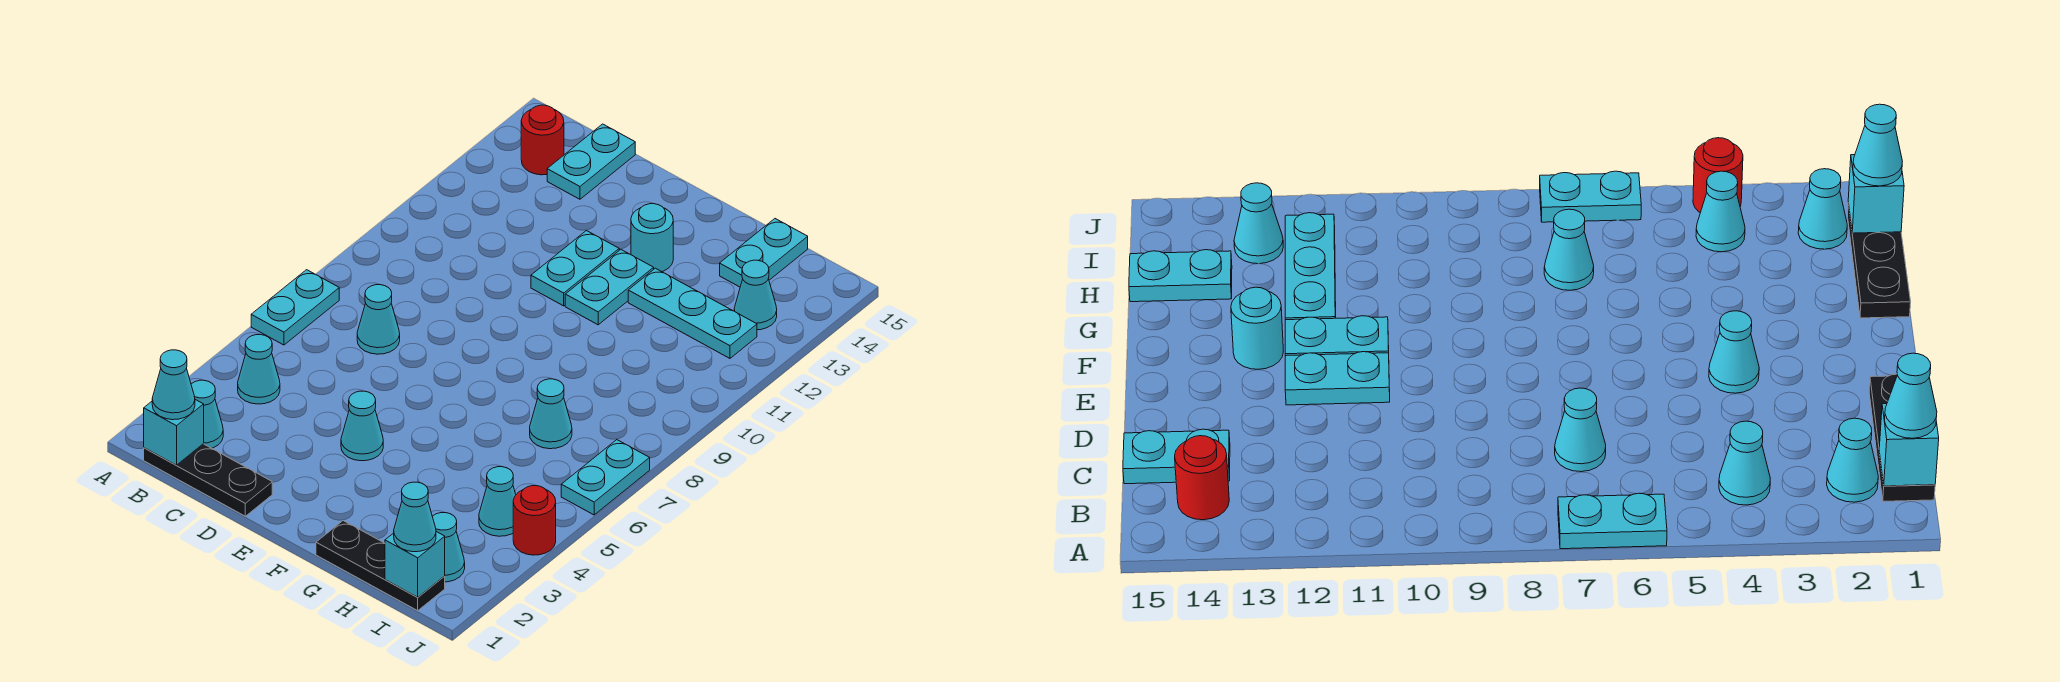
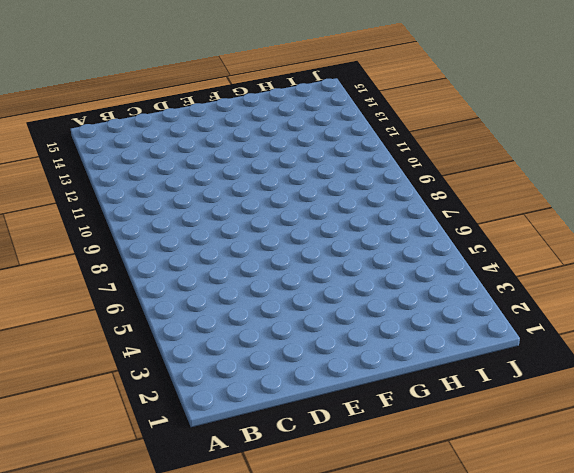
none -> cyan 1x2 plate [251,270,339,345]
none -> black 1x3 plate [144,444,272,516]
none -> cyan 1x1 cone [191,380,223,448]

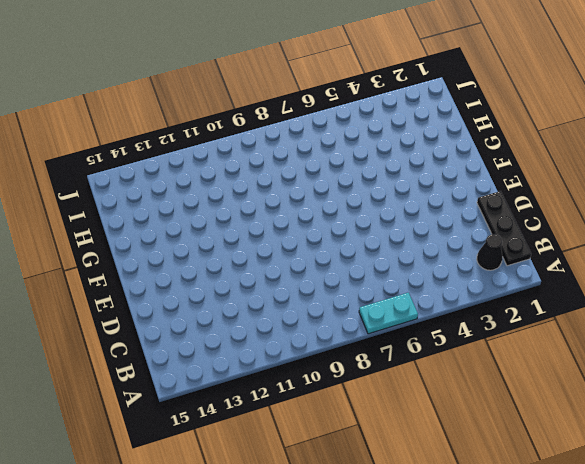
black 1x1 cone [477,234,502,270] -> cyan 1x1 cone [191,380,223,448]
none -> cyan 1x1 cone [238,335,280,404]
none -> red 1x1 round brick [521,105,564,175]
none -> cyan 1x1 cone [357,285,400,354]

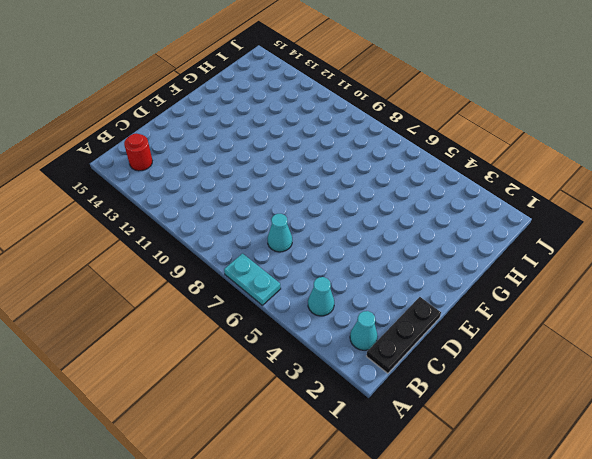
none -> cyan 1x2 plate [547,124,635,199]
none -> cyan 1x1 cone [341,391,383,461]
none -> cyan 1x2 plate [531,231,619,306]

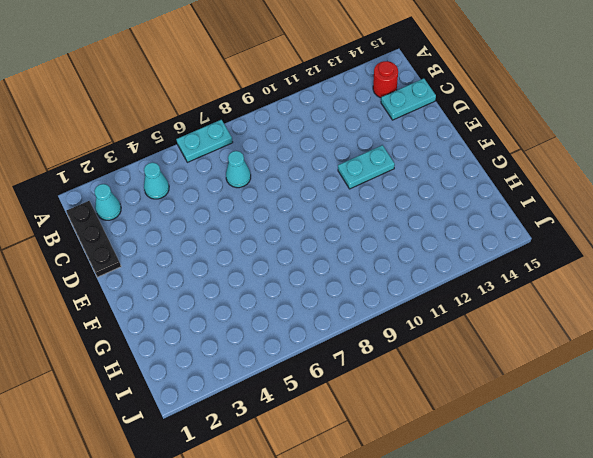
none -> cyan 1x1 cone [341,391,383,461]
none -> cyan 1x2 plate [565,250,654,325]
none -> cyan 1x1 round brick [631,204,673,272]

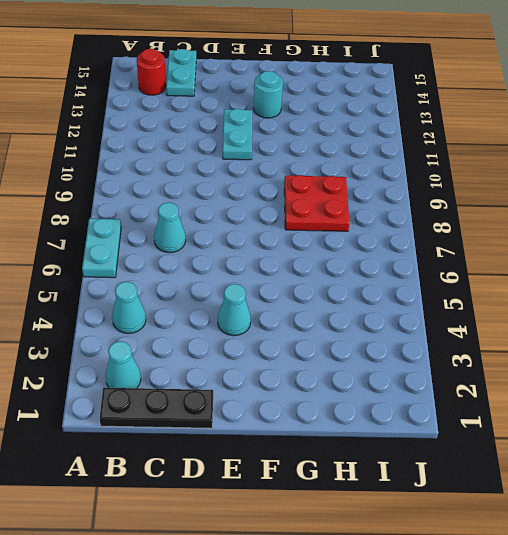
red 2x2 plate [284,175,349,231] -> none
none -> cyan 1x2 plate [565,250,654,325]
none -> black 1x3 plate [316,521,445,611]
none -> cyan 1x3 plate [628,268,757,358]

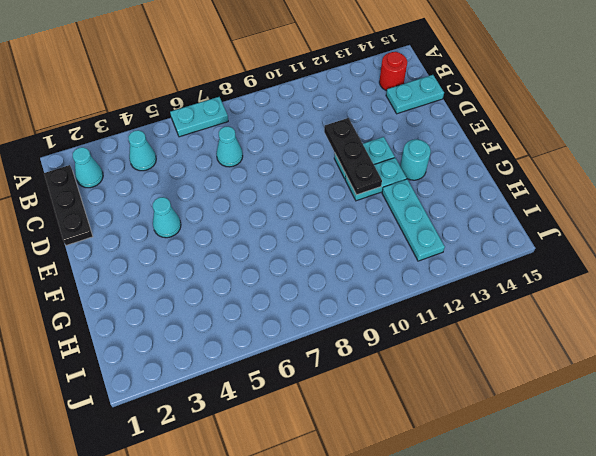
black 1x3 plate [324,118,382,195] -> black 1x3 plate moved to [316,521,445,611]
none -> cyan 1x1 cone [530,379,572,449]
none -> cyan 1x2 plate [720,219,808,287]
none -> cyan 1x1 cone [432,513,465,582]

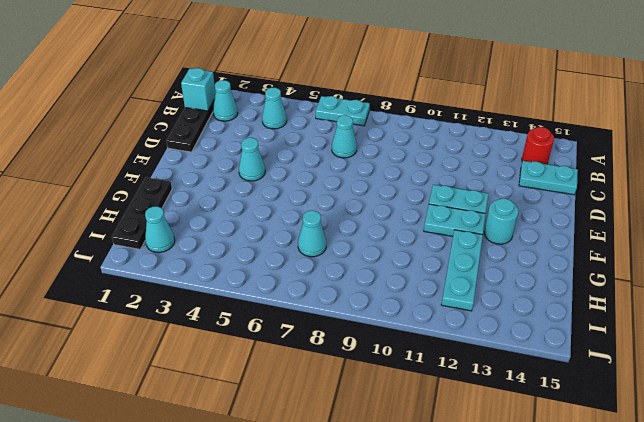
none -> cyan 1x2 plate [720,219,808,287]
none -> cyan 1x1 cone [479,467,516,536]
none -> cyan 1x1 cone [734,260,777,330]

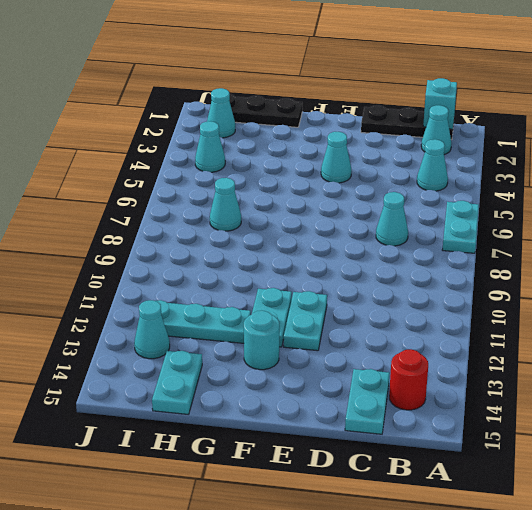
none -> red 1x1 round brick [513,486,556,555]
none -> cyan 1x2 plate [561,440,650,515]
none -> cyan 1x1 brick [385,532,445,597]

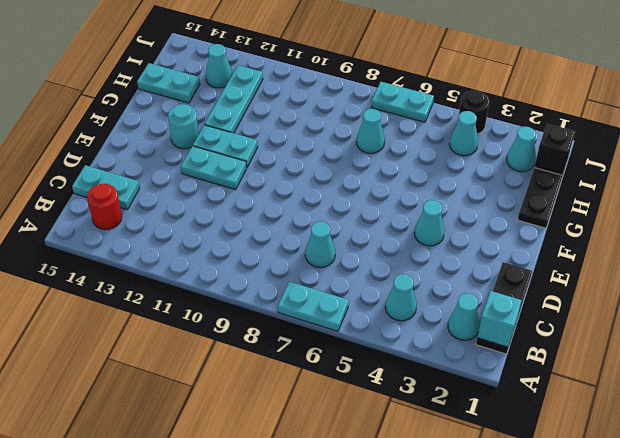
black 1x1 brick [534,124,575,175] -> cyan 1x1 brick [385,532,445,597]
black 1x1 round brick [459,90,489,134] -> red 1x1 round brick [513,486,556,555]
none -> cyan 1x1 cone [152,350,195,420]
none -> cyan 1x1 cone [394,482,436,552]

